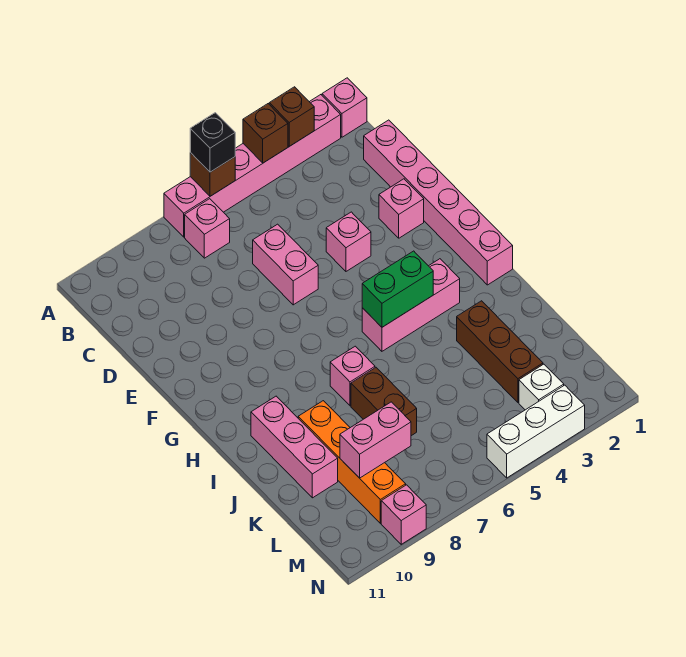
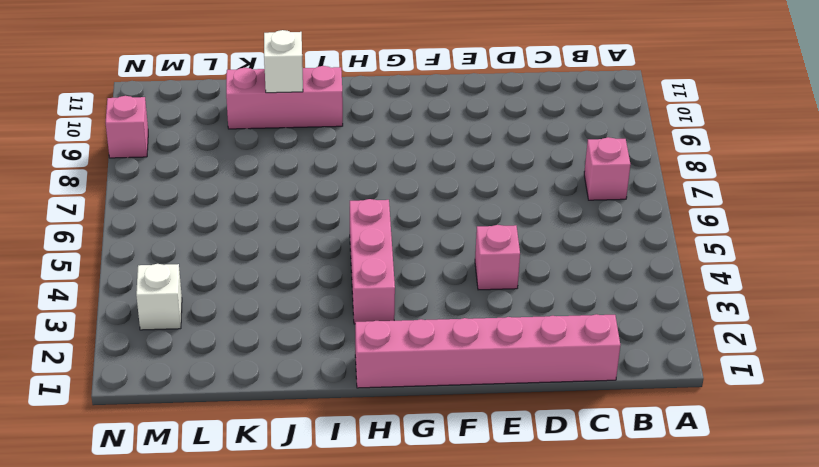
white 1x1 brick [264,30,303,93] -> none
none -> pink 1x1 brick [322,78,367,137]
none -> pink 1x6 brick [164,95,341,237]
none -> pink 1x2 brick [253,224,318,305]

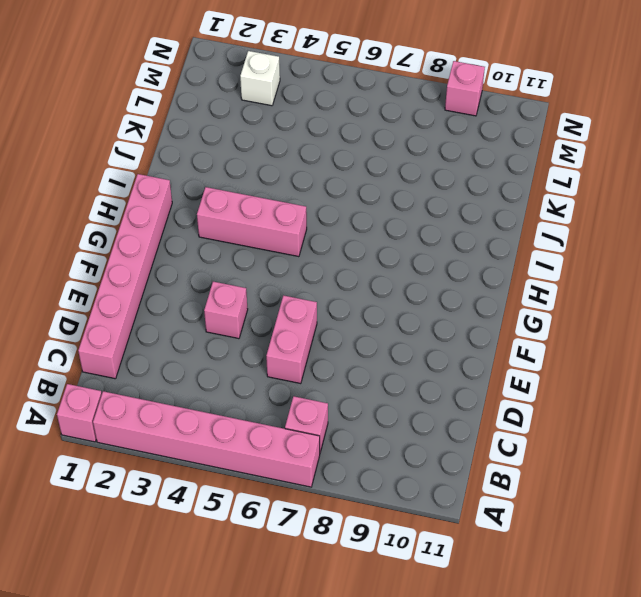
none -> pink 1x1 brick [379,179,424,238]
none -> pink 1x1 brick [330,346,375,406]
none -> pink 1x3 brick [251,396,338,498]

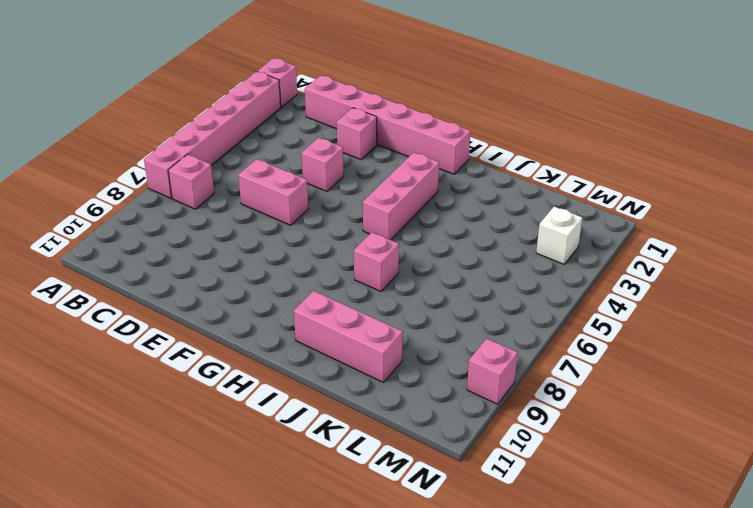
none -> brown 1x3 brick [457,301,543,402]
none -> brown 1x2 brick [351,368,417,436]
none -> orange 1x4 brick [298,401,406,523]

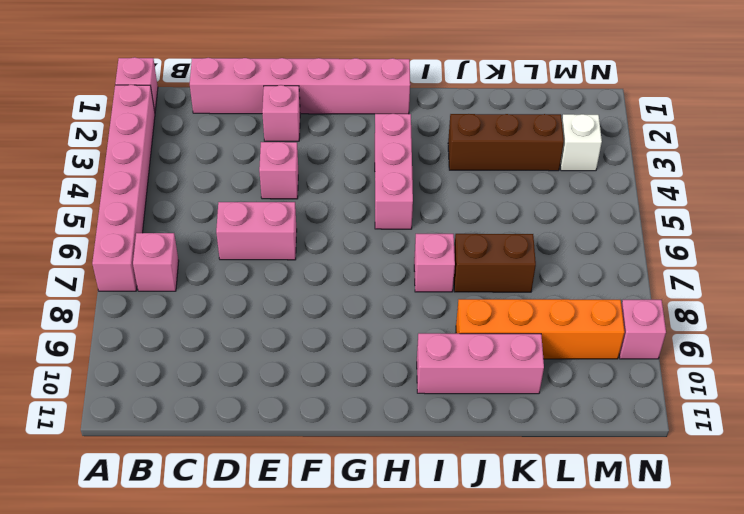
none -> white 1x3 brick [487,385,585,478]
none -> brown 1x1 brick [269,87,314,146]
none -> brown 1x1 brick [243,104,288,163]

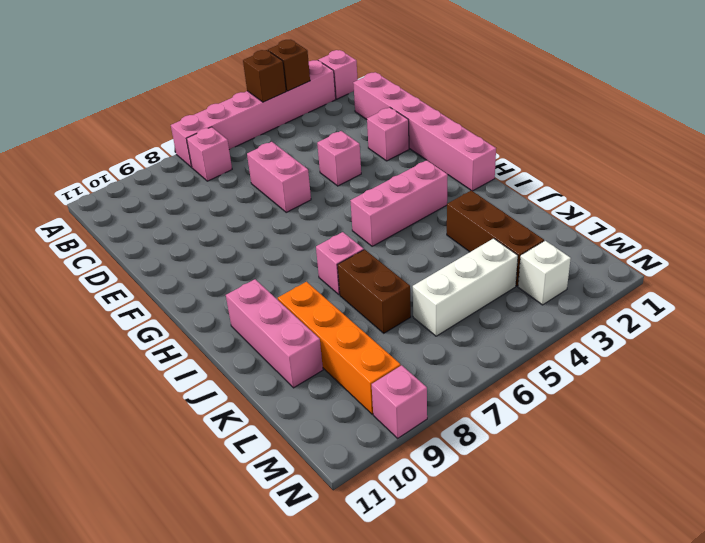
white 1x3 brick [413,238,518,336] -> white 1x3 brick moved to [487,385,585,478]
none -> brown 1x1 brick [190,153,235,196]
none -> green 1x2 brick [362,251,433,327]
none -> pink 1x2 brick [340,402,411,478]

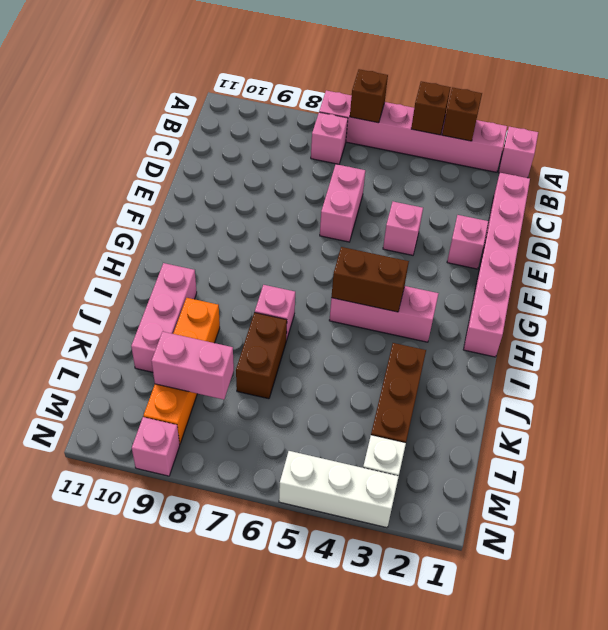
brown 1x2 brick [331,247,409,312] -> green 1x2 brick [362,251,433,327]
none -> black 1x1 brick [190,113,235,172]

